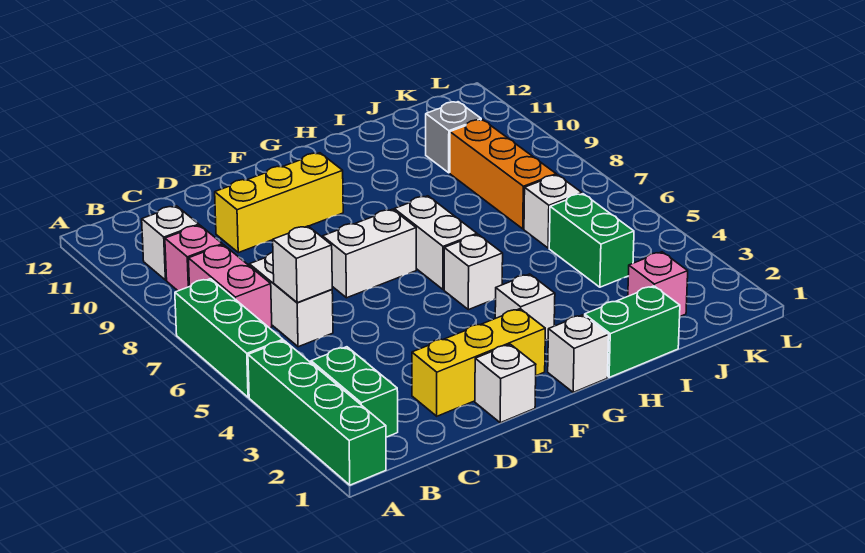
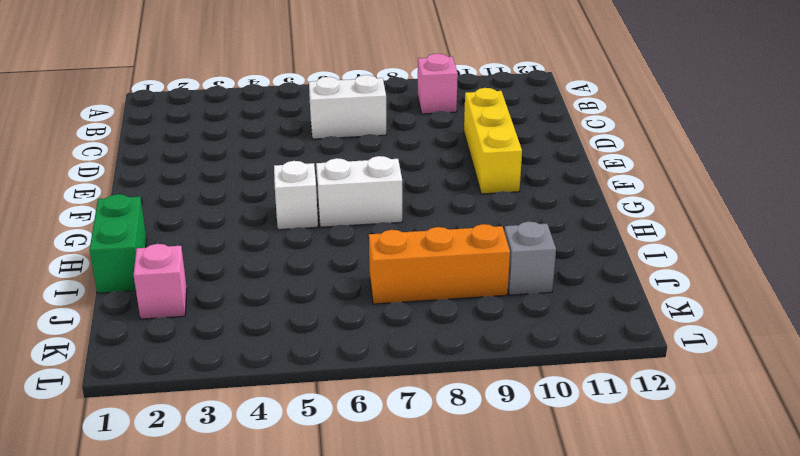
none -> green 1x4 brick [248,341,386,485]
none -> green 1x3 brick [175,279,283,397]
none -> green 1x2 brick [311,347,398,437]

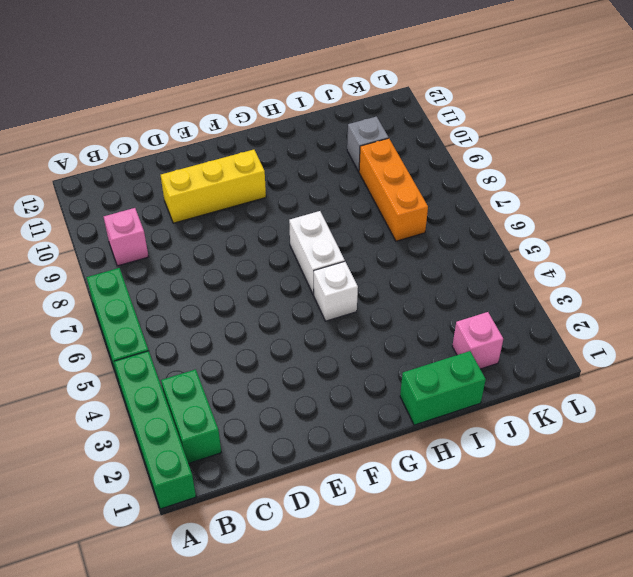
none -> pink 1x2 brick [188,245,272,328]
none -> white 1x1 brick [142,206,199,280]
none -> white 1x2 brick [249,253,333,347]

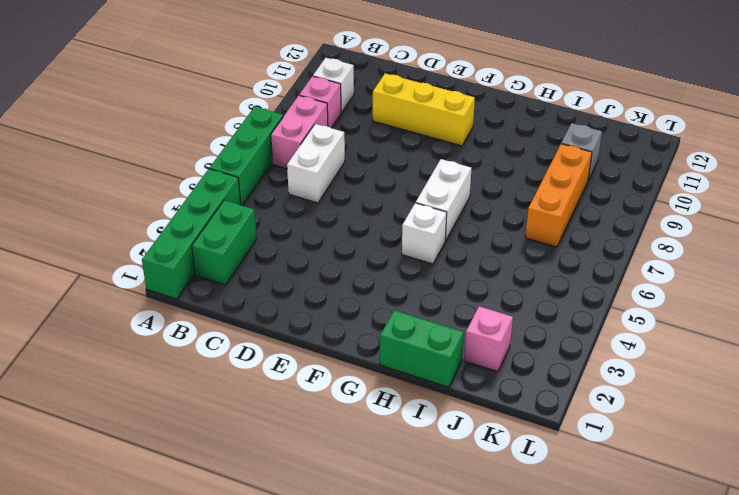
none -> yellow 1x3 brick [412,309,545,416]
none -> white 1x1 brick [475,344,536,423]
none -> white 1x2 brick [323,209,416,298]

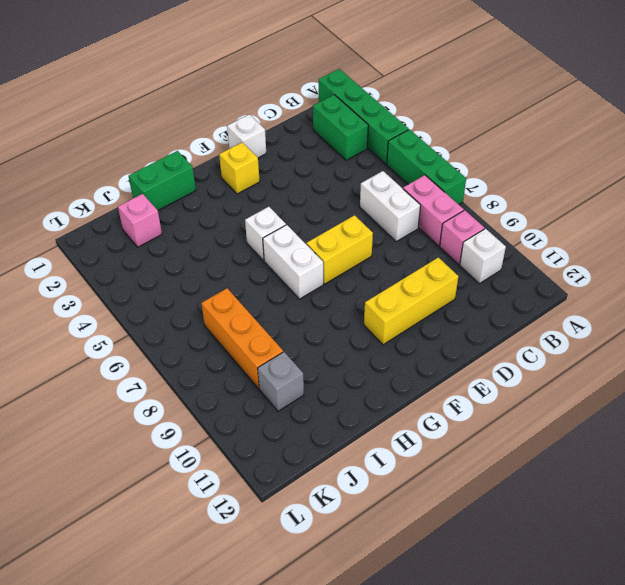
yellow 1x2 brick [306,215,373,284] -> white 1x2 brick [323,209,416,298]
yellow 1x1 brick [219,143,260,194] -> yellow 1x3 brick [412,309,545,416]
none -> white 1x1 brick [548,315,609,392]
none -> white 1x1 brick [495,274,555,340]
none -> green 1x2 brick [549,194,634,287]

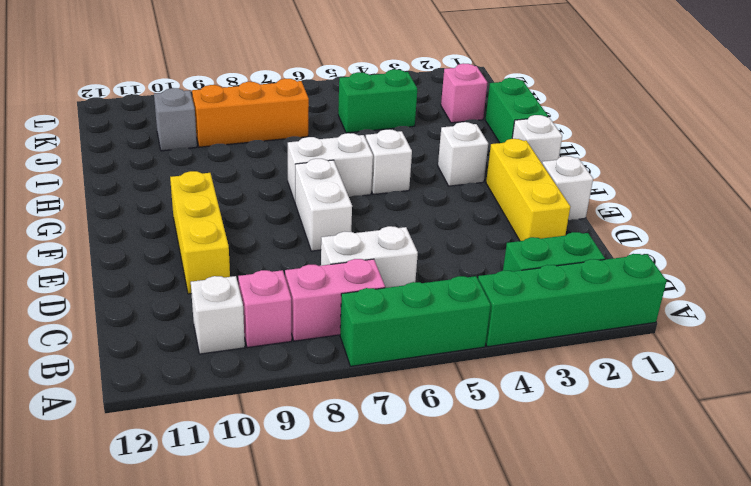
none -> white 1x1 brick [524,175,582,248]
none -> white 1x1 brick [273,226,332,303]

